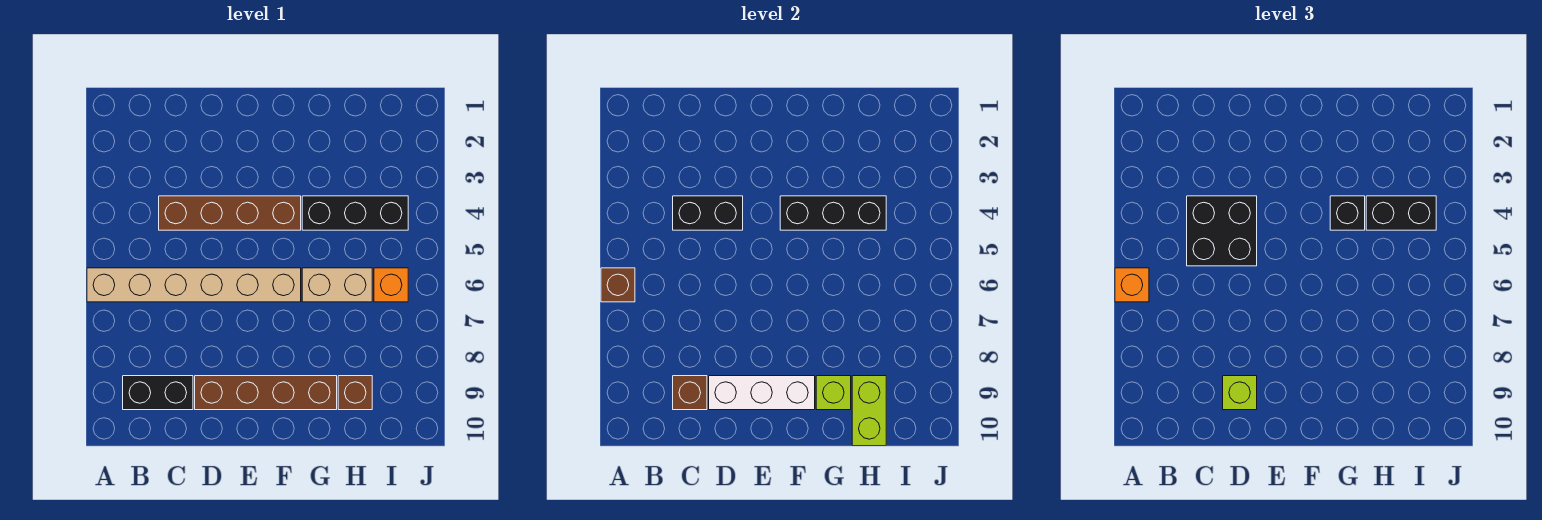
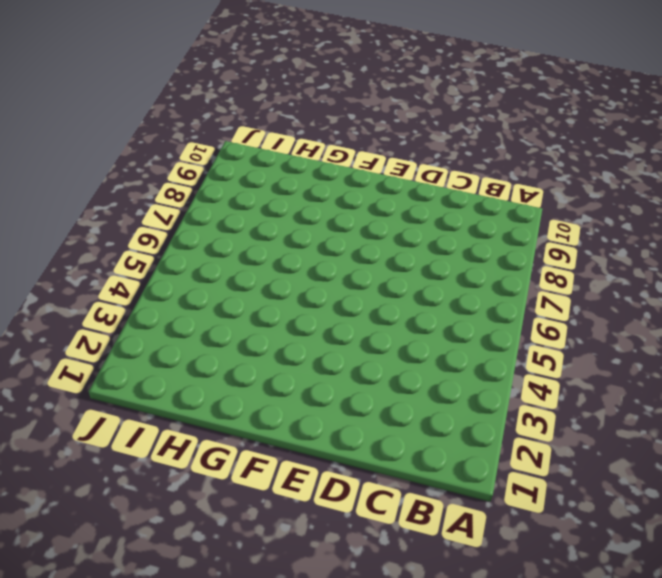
none -> tan 1x6 brick [87,268,301,302]
none -> black 1x2 brick [123,376,193,410]
none -> brown 1x4 brick [159,196,301,230]

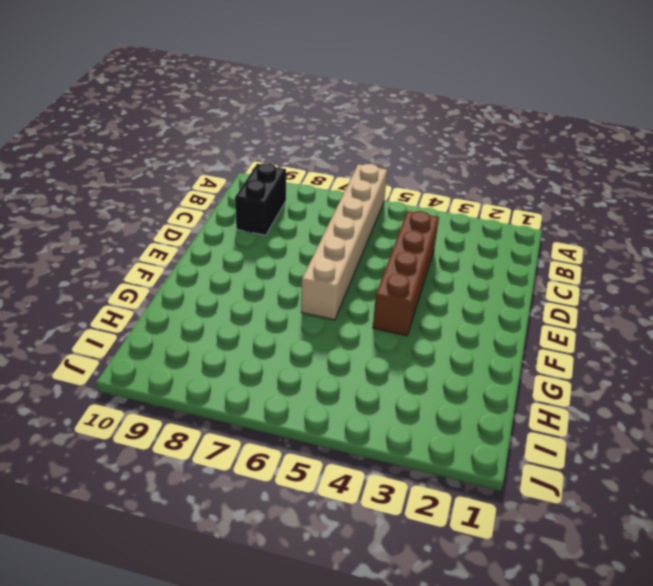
none -> brown 1x4 brick [195,376,337,410]
none -> black 1x3 brick [302,196,408,230]
none -> tan 1x2 brick [302,268,372,302]

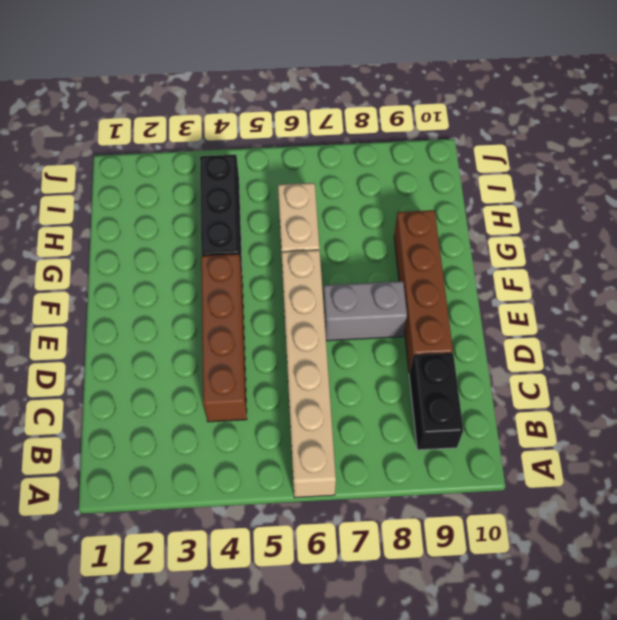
grey 1x2 brick [324,281,407,341] -> none
none -> brown 1x1 brick [338,376,372,410]
none -> orange 1x1 brick [374,268,408,302]
none -> brown 1x1 brick [601,268,635,302]

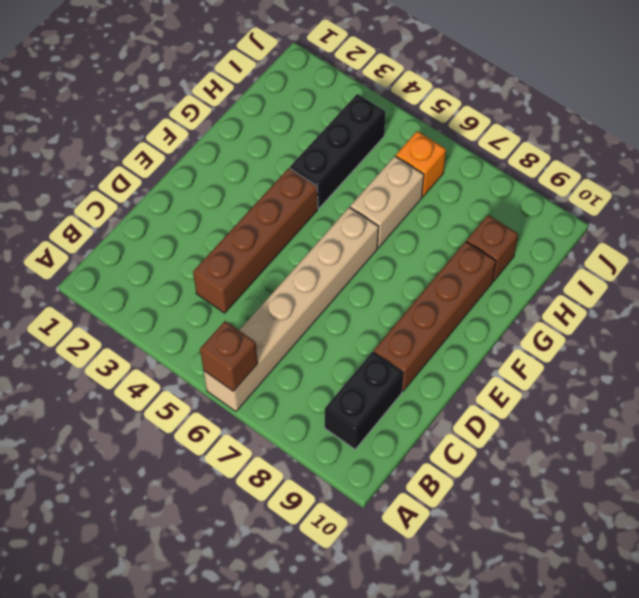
none -> black 1x2 brick [673,196,743,230]
none -> brown 1x1 brick [673,376,707,410]
none -> white 1x3 brick [709,376,815,410]

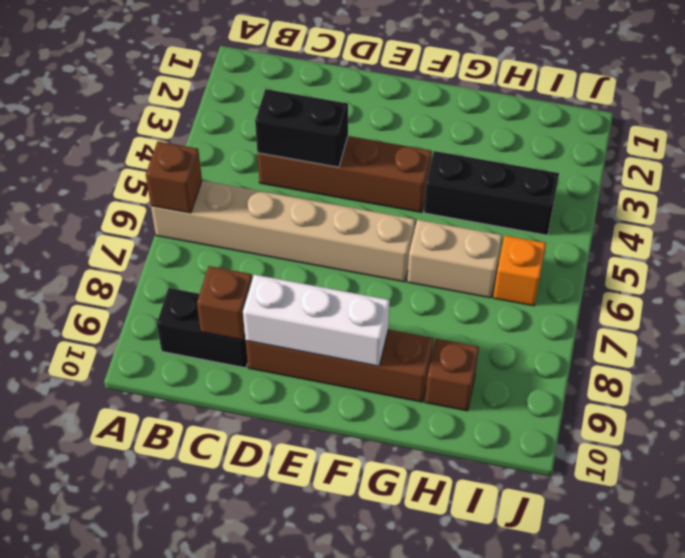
none -> black 1x3 brick [780,196,886,230]
none -> lime 1x1 brick [816,376,851,410]
none -> lime 1x2 brick [852,376,886,446]

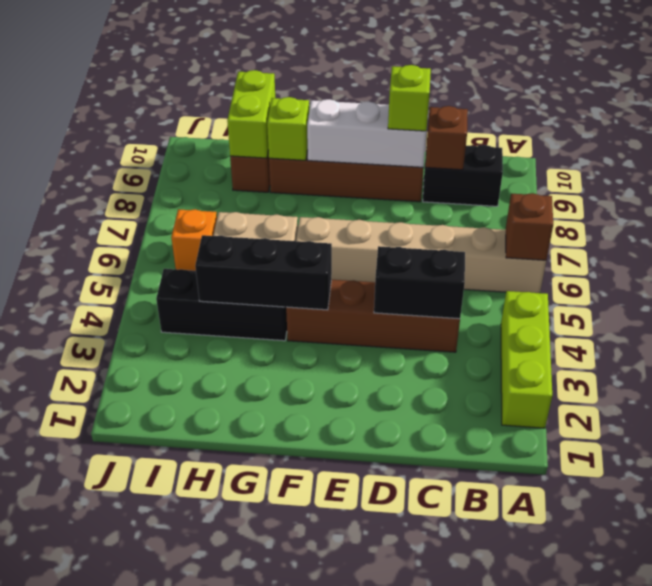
lime 1x3 brick [501,291,552,428] -> none
none -> orange 1x1 brick [1115,268,1149,302]
none -> black 2x2 brick [1187,196,1257,266]
none -> black 1x1 brick [1330,196,1365,230]

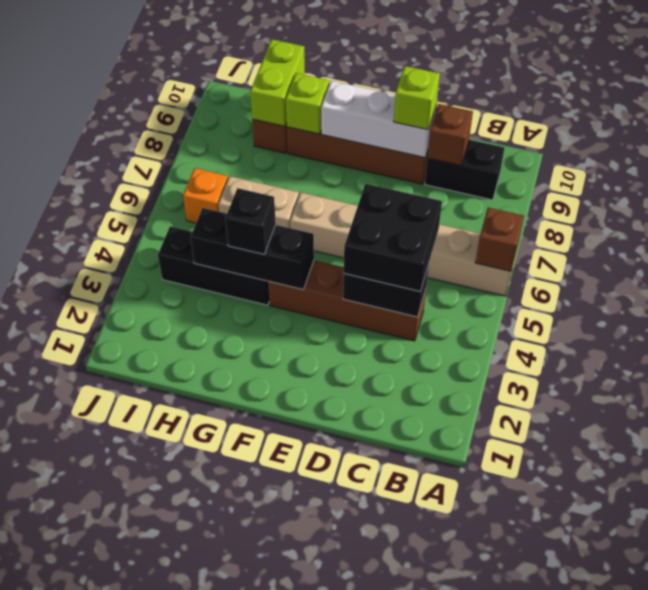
none -> orange 1x1 brick [1115,268,1149,302]
none -> black 1x2 brick [1366,196,1436,230]

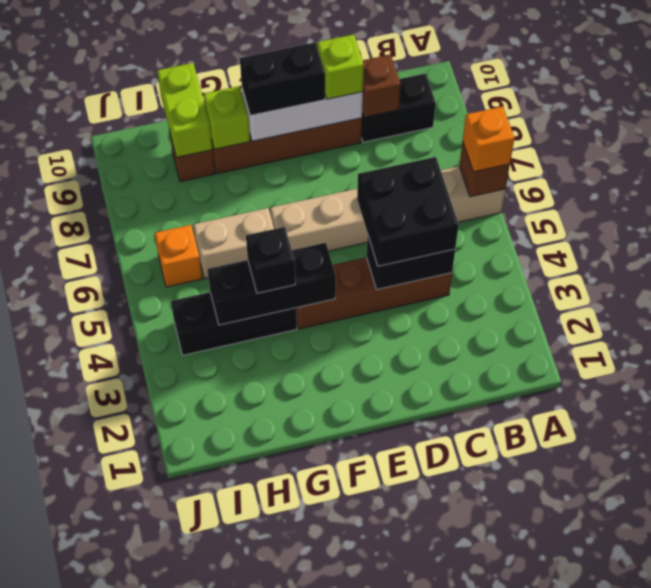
black 1x2 brick [240,43,325,116] -> black 1x2 brick moved to [1366,196,1436,230]

